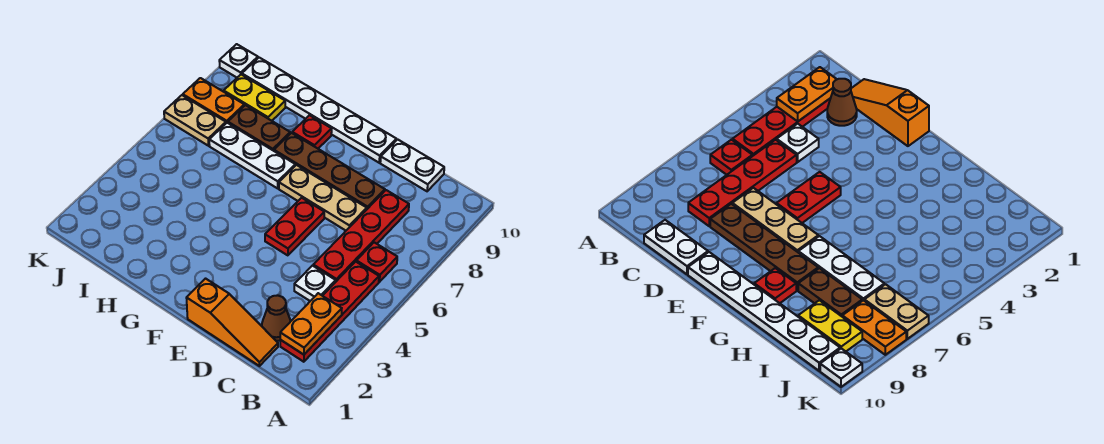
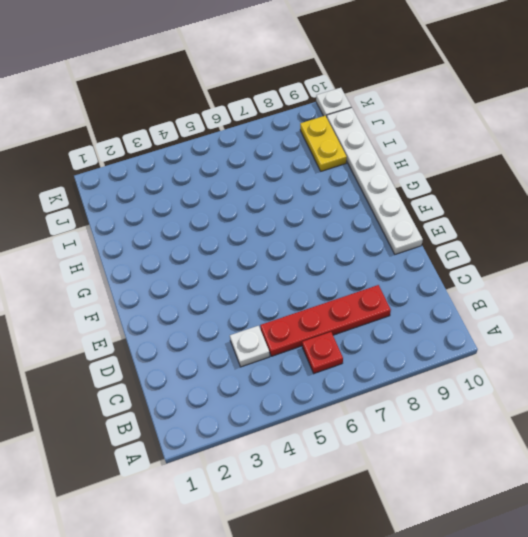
none -> red 1x4 plate [280,262,379,362]
none -> orange 1x3 slope [187,279,278,366]
none -> brown 1x1 cone [262,295,291,341]

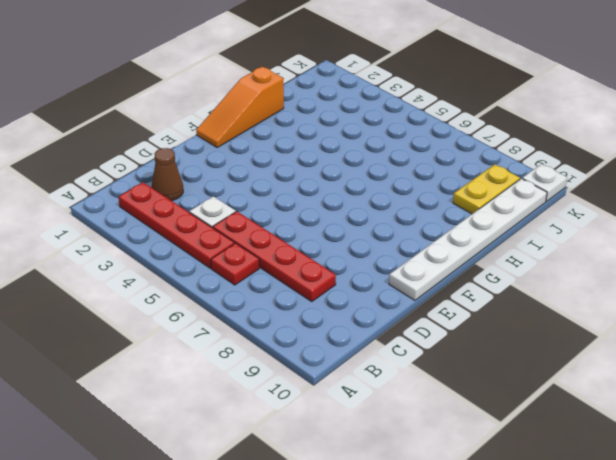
orange 1x3 slope [196,67,284,148] -> orange 1x3 slope moved to [187,279,278,366]
none -> white 1x2 plate [380,139,444,191]
none -> tan 1x3 plate [279,165,367,231]
none -> brown 1x4 plate [274,133,385,209]

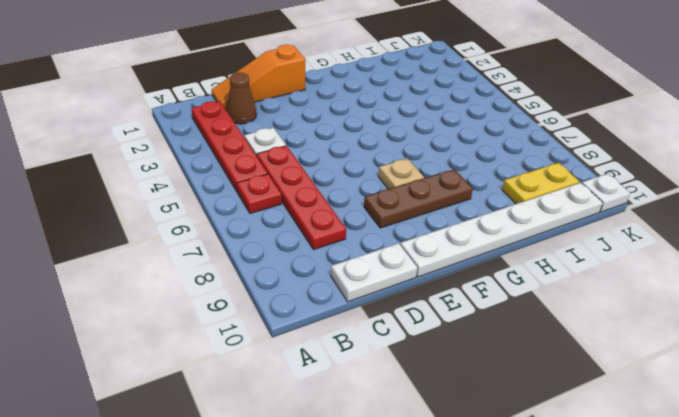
brown 1x3 plate [364,169,473,228] -> brown 1x4 plate [274,133,385,209]
tan 1x1 plate [378,158,424,189] -> tan 1x3 plate [279,165,367,231]
none -> red 1x2 plate [265,198,324,255]
none -> white 1x3 plate [209,123,295,188]
none -> red 1x1 plate [292,115,332,148]

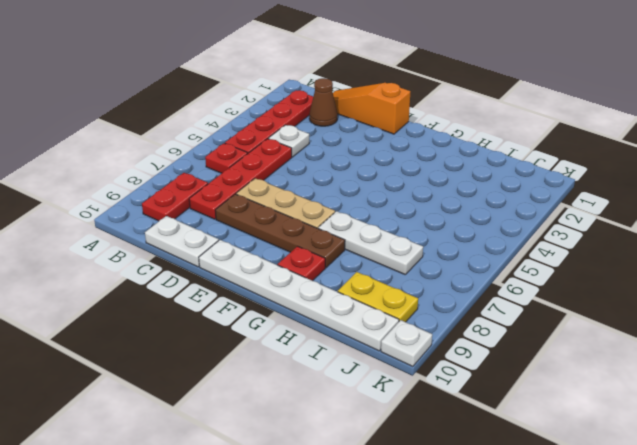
red 1x2 plate [142,173,208,221] -> red 1x2 plate moved to [265,198,324,255]
none -> brown 1x2 plate [228,105,290,151]
none -> tan 1x2 plate [164,95,226,146]
none -> orange 1x2 plate [183,78,244,123]

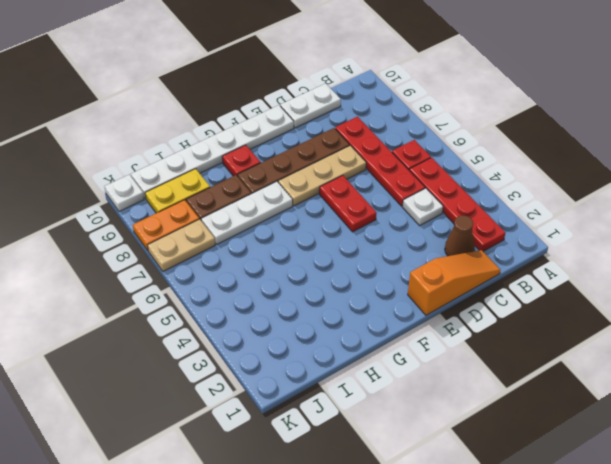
none -> orange 1x2 plate [280,293,342,355]

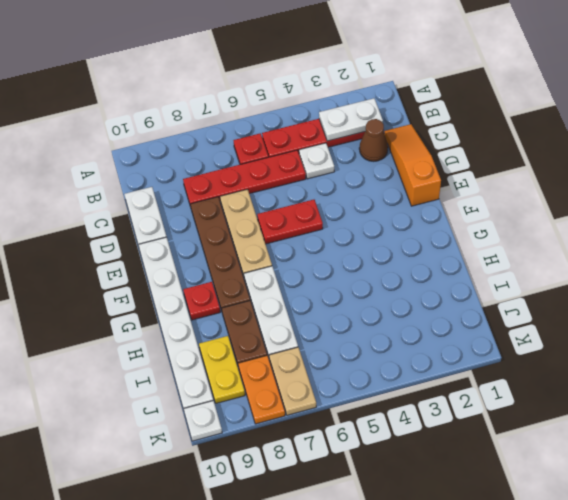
white 1x2 plate [319,98,383,141] -> orange 1x2 plate [280,293,342,355]

